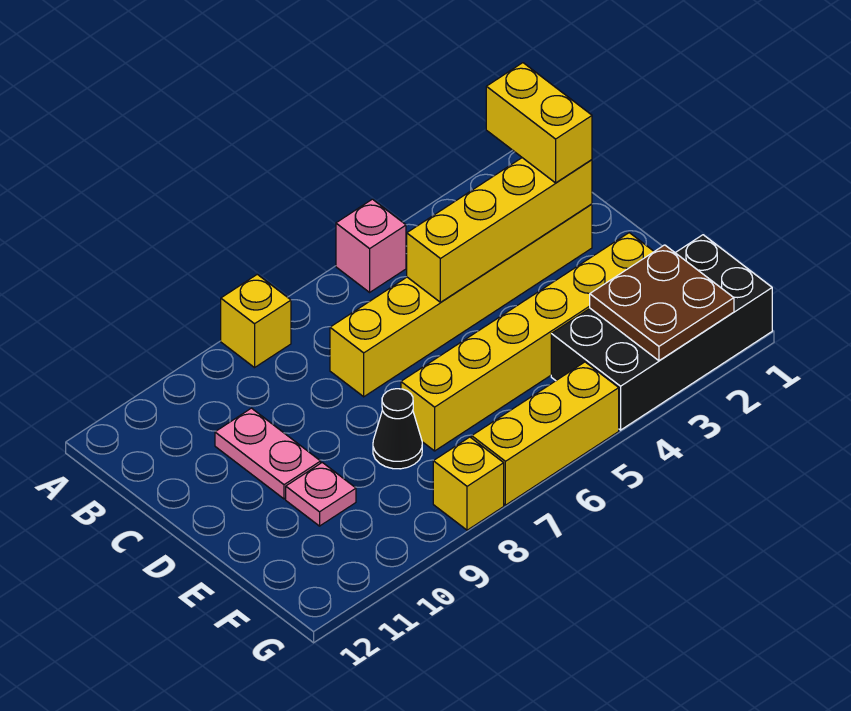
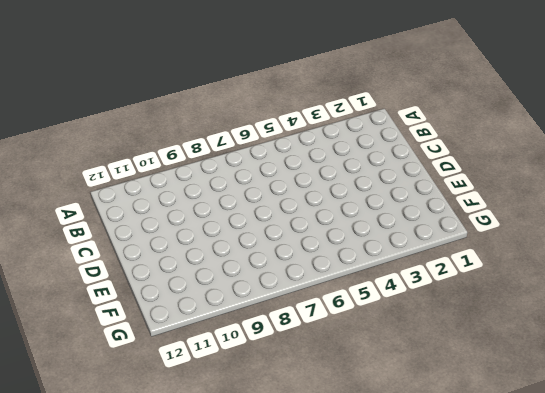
none -> pink 1x1 brick [336,199,406,292]
none -> yellow 1x1 brick [221,274,291,368]
none -> yellow 1x6 brick [330,204,592,397]

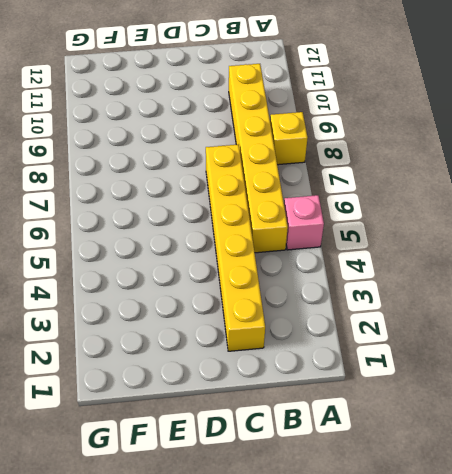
yellow 1x6 brick [229,64,288,253] -> yellow 1x6 brick moved to [401,233,654,451]
none -> pink 1x2 plate [215,408,321,499]
none -> black 1x1 cone [373,389,422,469]
none -> pink 1x1 plate [286,462,356,526]

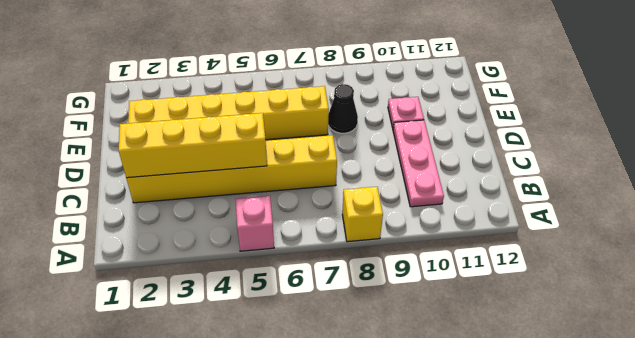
pink 1x3 plate [393,120,444,207] -> pink 1x2 plate [215,408,321,499]
none -> black 2x4 brick [551,235,772,430]
none -> yellow 1x3 brick [472,362,619,505]
none -> yellow 1x1 brick [433,437,504,530]

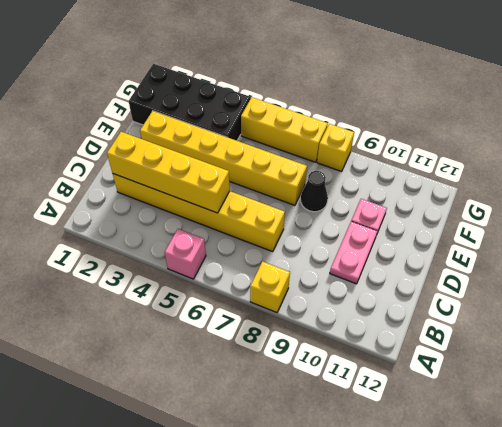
none -> brown 2x2 plate [590,245,734,361]
none -> yellow 1x2 brick [486,63,592,183]

